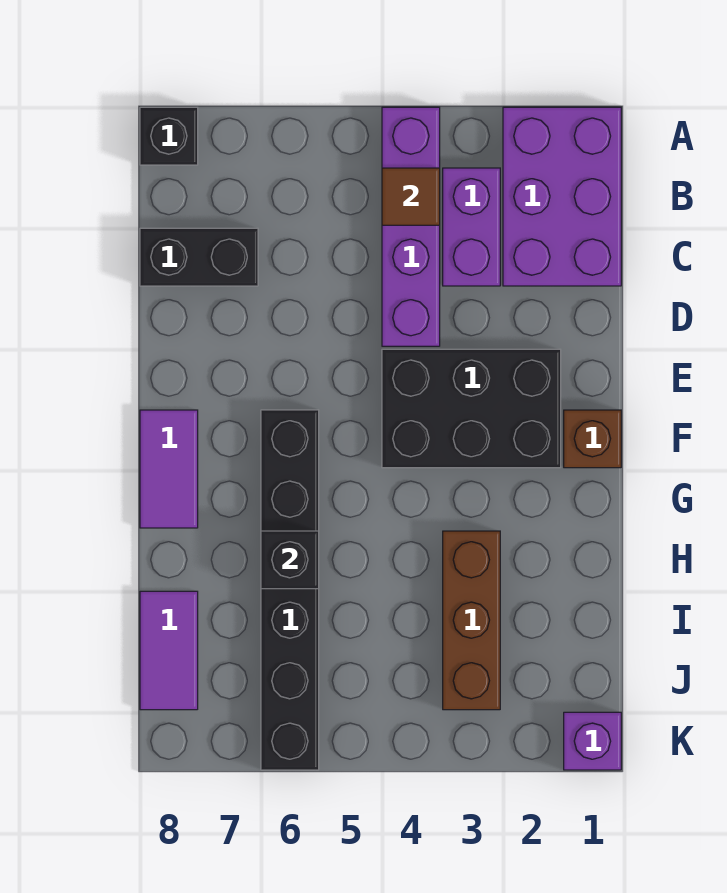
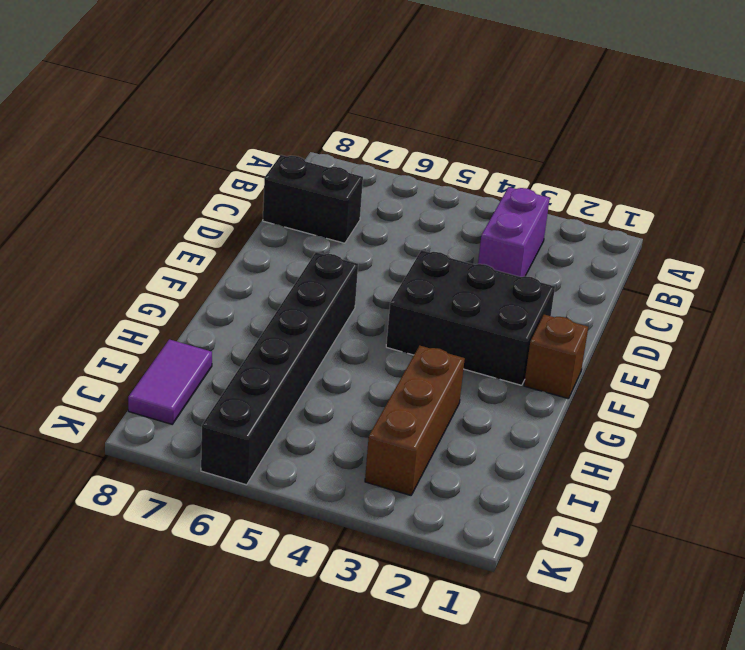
none -> purple 2x3 brick [503,107,621,286]
none -> purple 1x4 brick [382,107,440,346]
none -> black 1x1 brick [140,107,198,165]

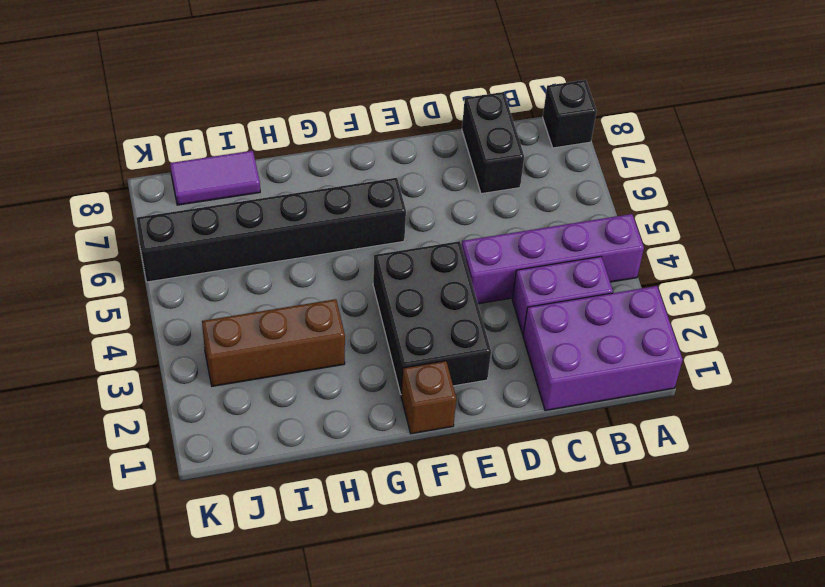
none -> purple 1x2 tile [140,410,198,528]
none -> purple 1x1 brick [564,712,621,770]
none -> brown 1x1 tile [382,168,440,225]

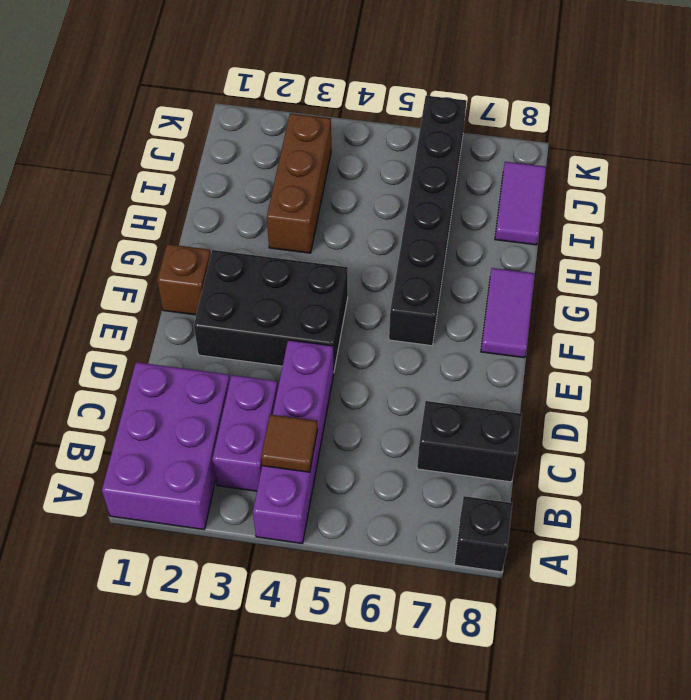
none -> purple 1x1 brick [564,712,621,770]
none -> black 1x1 brick [261,531,319,589]

